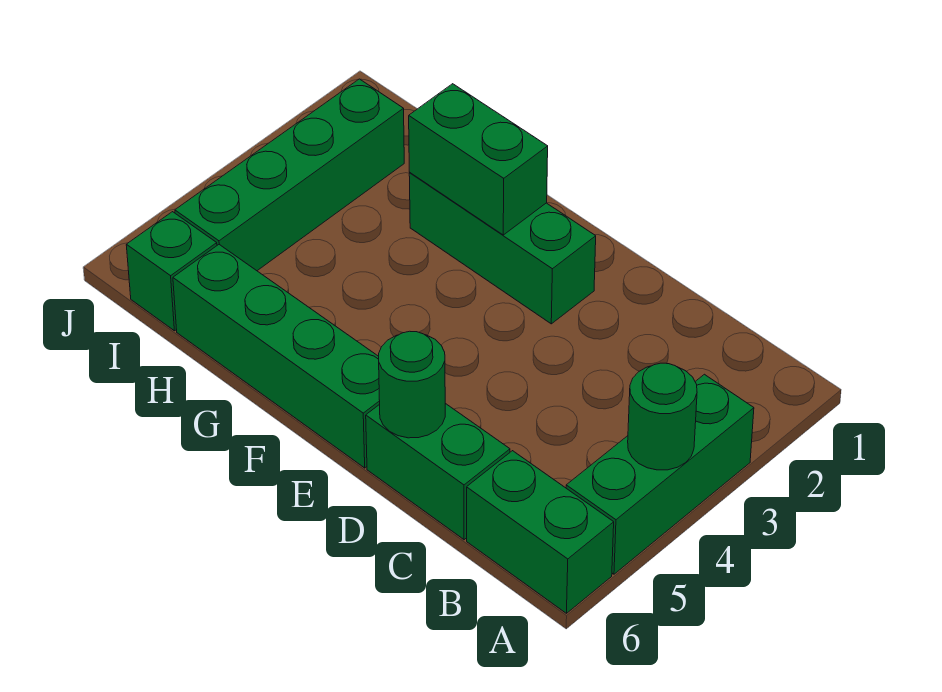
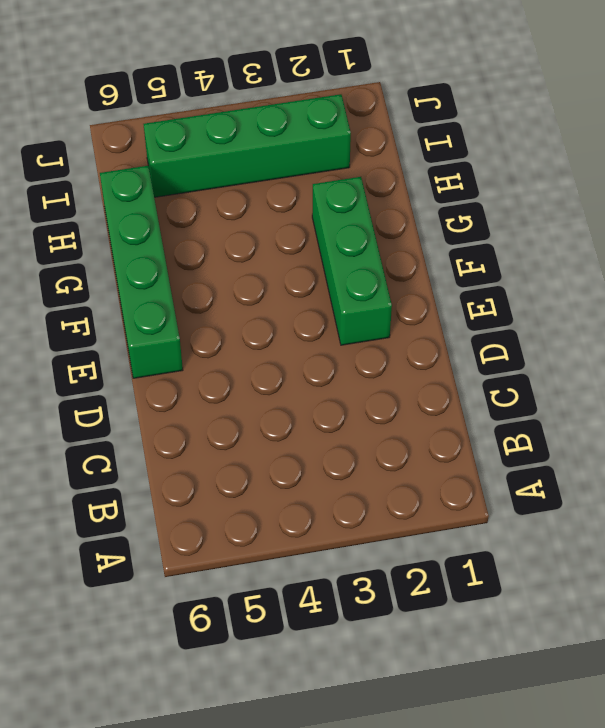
none -> green 1x3 brick [566,374,754,574]
none -> green 1x2 brick [467,451,614,613]

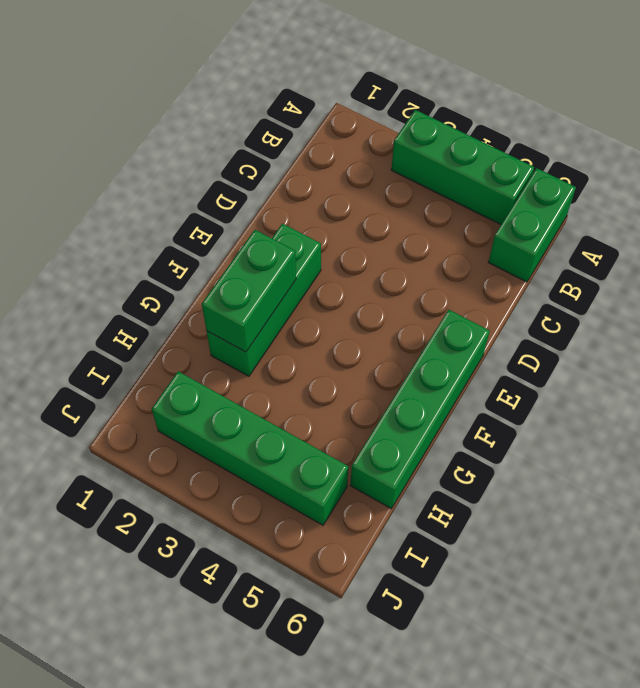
none -> green 1x2 brick [366,403,510,540]
none -> green 1x1 brick [126,212,217,331]

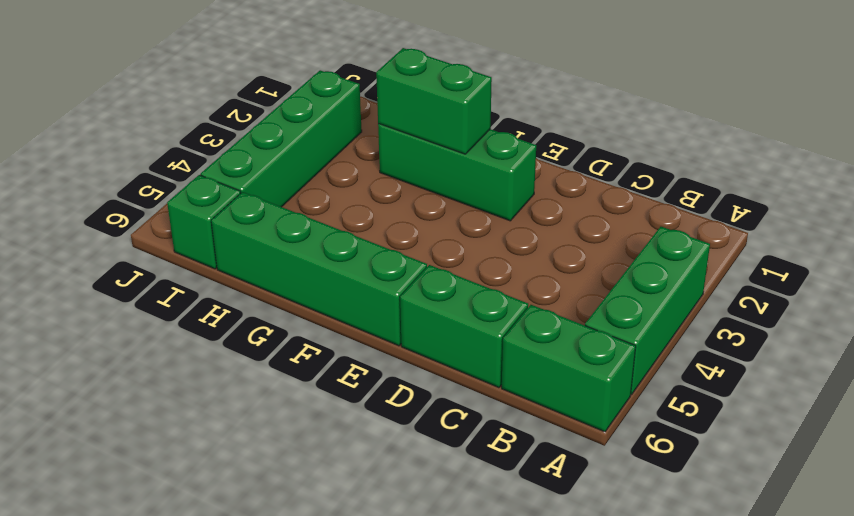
none -> green 1x1 round brick [628,363,697,470]
none -> green 1x1 round brick [379,331,445,438]

